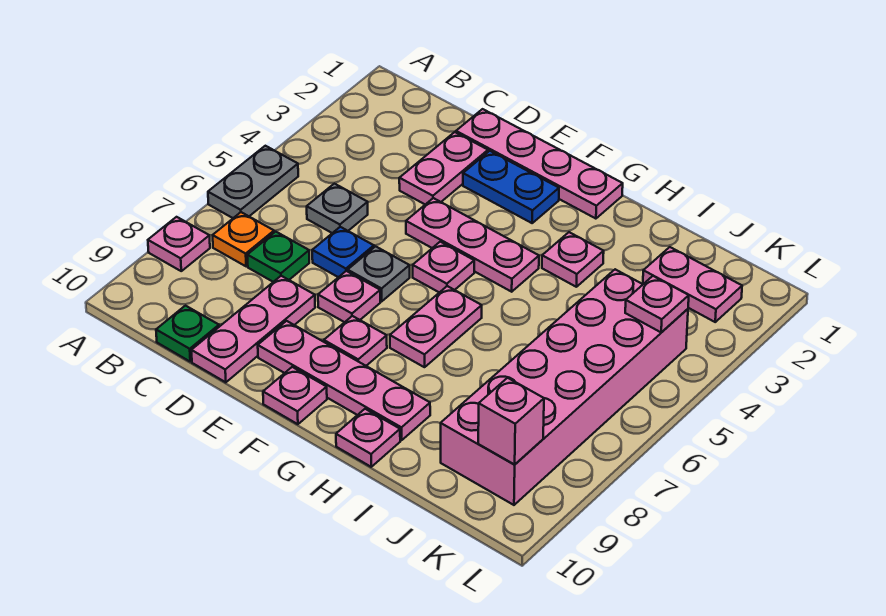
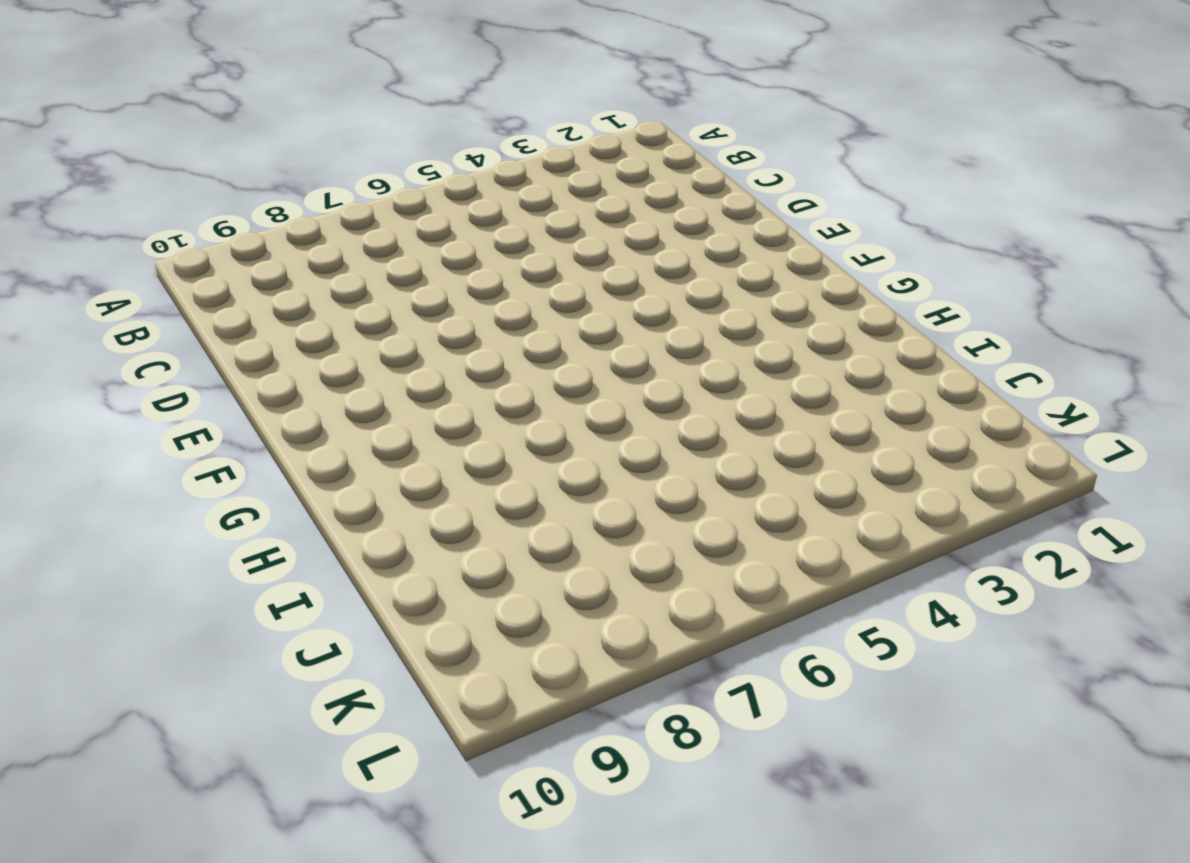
none -> grey 1x2 plate [208,146,298,218]
none -> pink 1x1 plate [148,217,210,271]
none -> orange 1x1 plate [213,212,274,266]

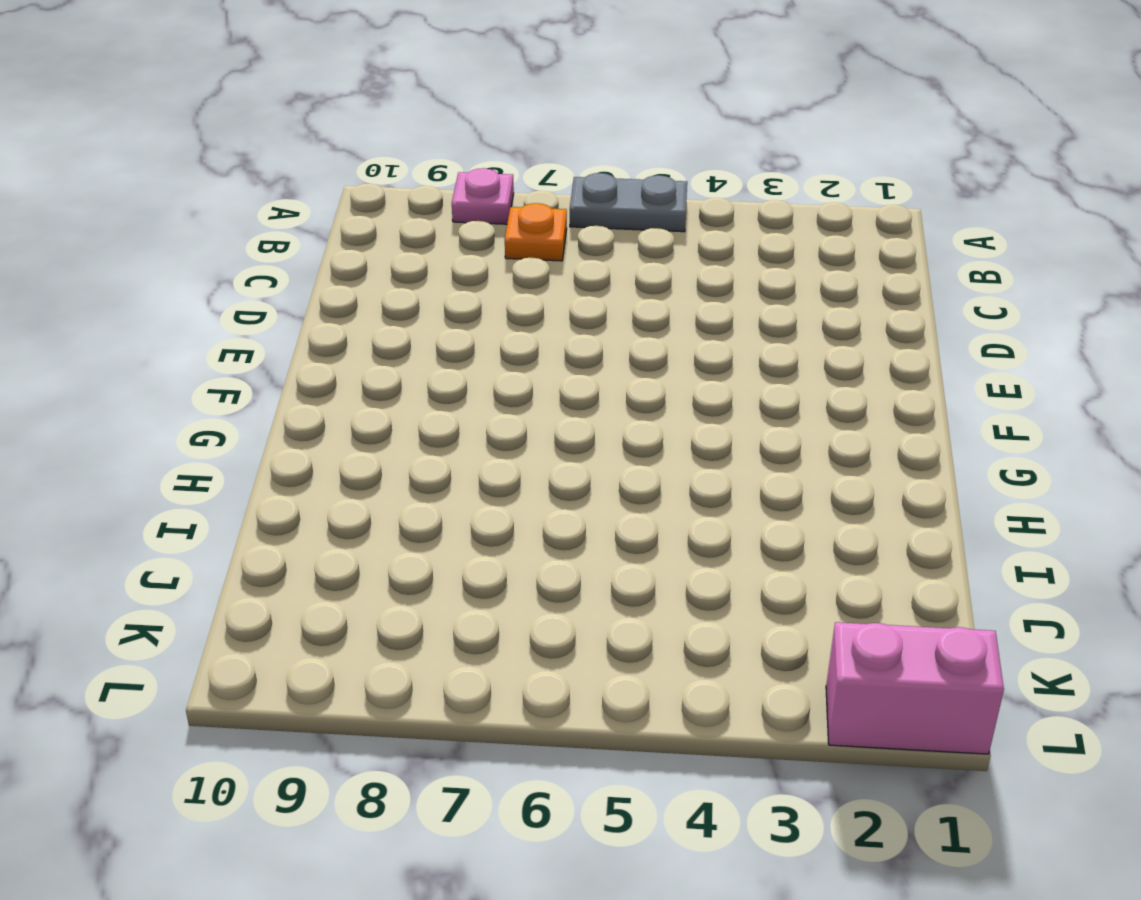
pink 1x2 brick [826,622,1004,754] -> none
none -> grey 1x1 plate [307,184,368,233]
none -> green 1x1 plate [247,232,309,282]
none -> green 1x1 plate [156,306,219,362]

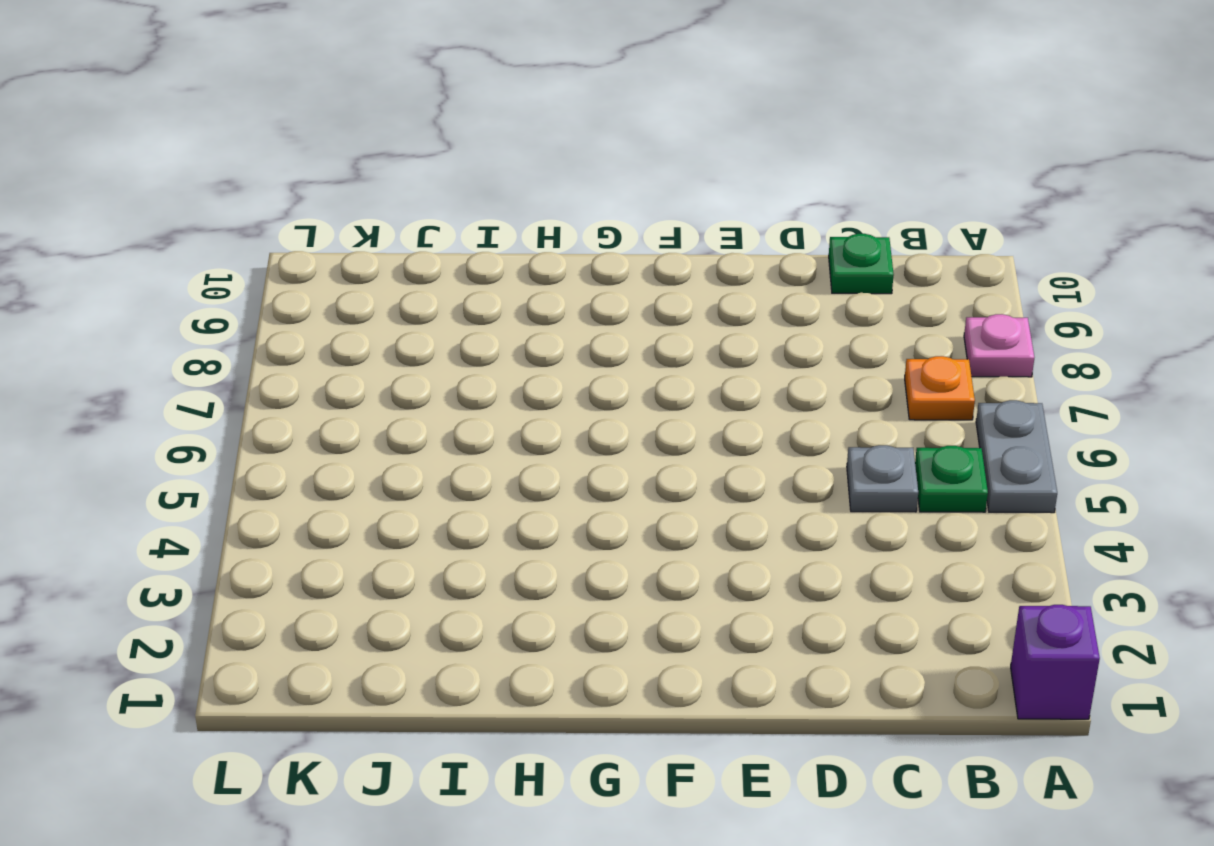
purple 1x1 brick [1011,605,1100,719] -> none
green 1x1 plate [915,446,988,512] -> green 1x1 plate moved to [247,232,309,282]
none -> pink 1x4 plate [456,109,623,219]
none -> pink 1x2 plate [399,132,488,204]
none -> blue 1x1 plate [312,227,374,277]

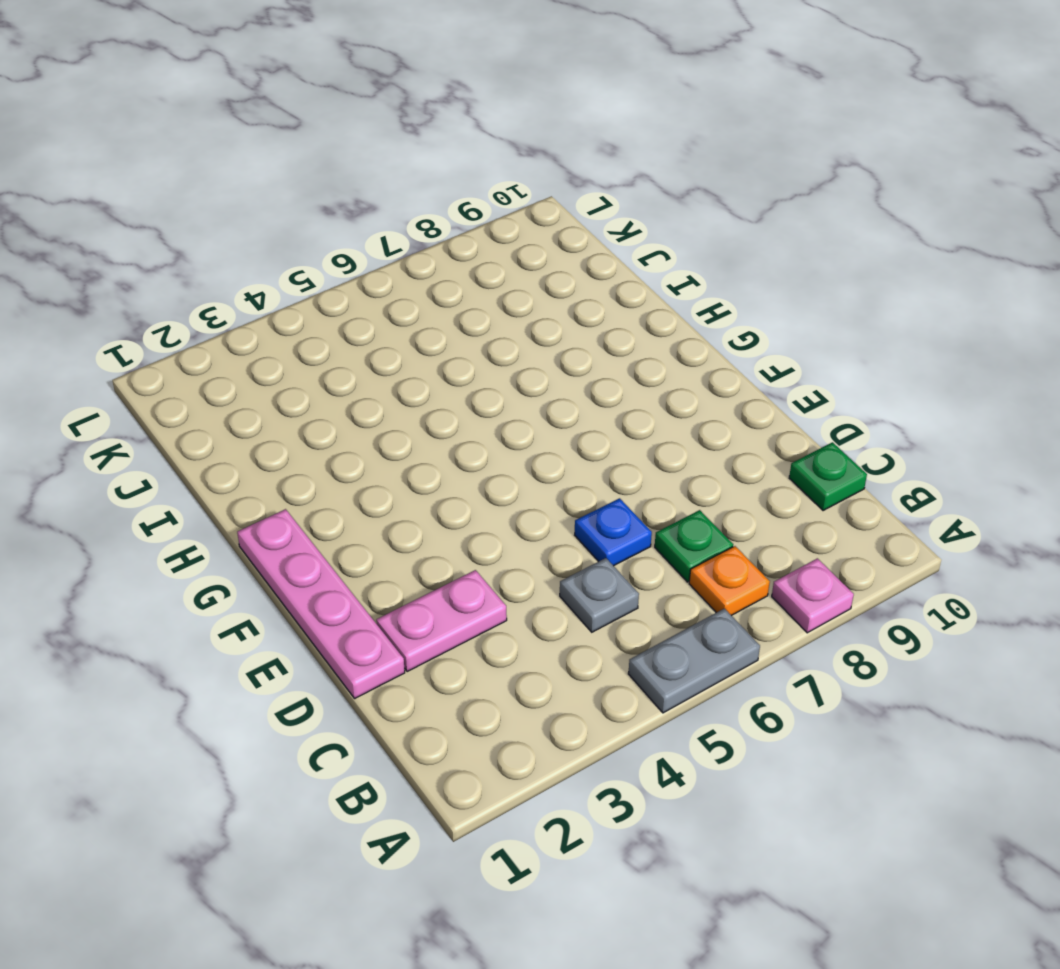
none -> pink 1x3 plate [191,276,315,382]
none -> blue 1x2 plate [463,151,559,223]
none -> pink 1x3 plate [406,198,539,292]

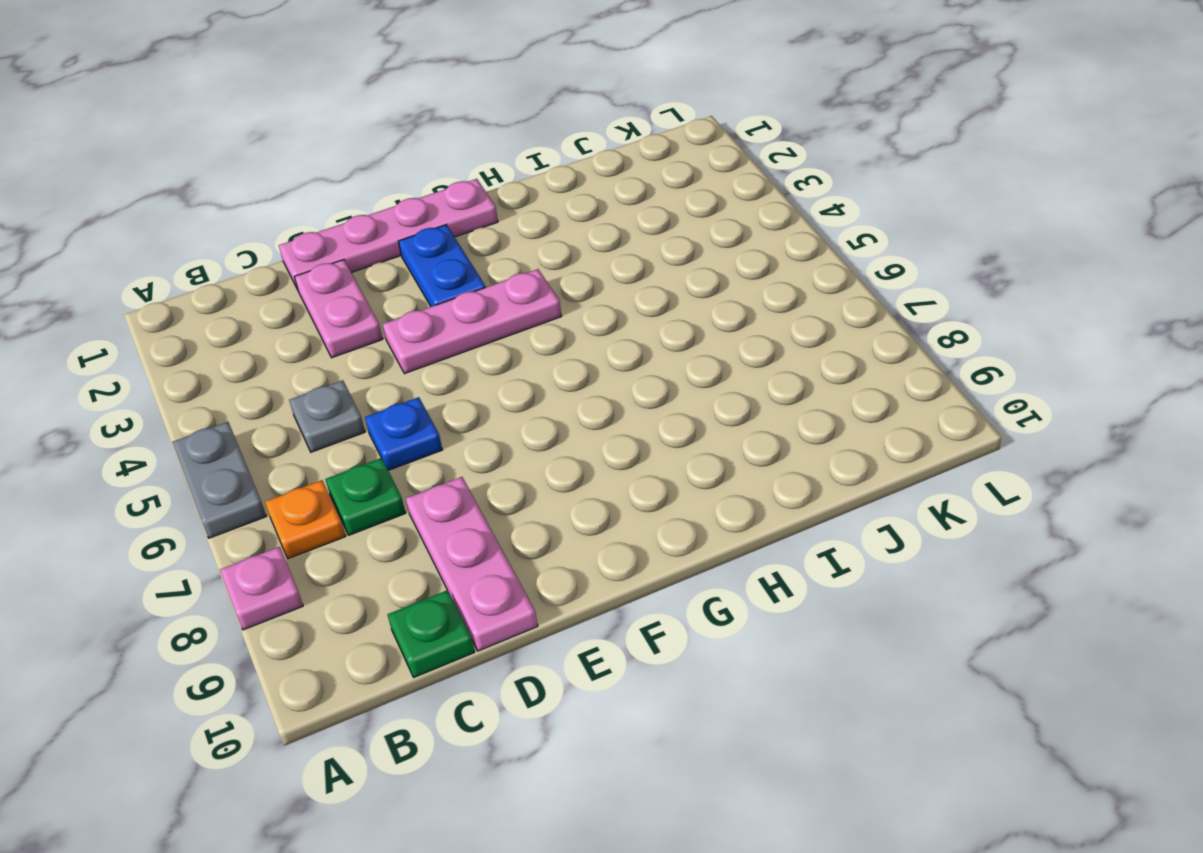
blue 1x2 plate [398,225,486,307] -> blue 1x2 plate turned to [463,151,559,223]
none -> grey 1x1 plate [348,246,410,301]
none -> pink 1x1 plate [318,271,380,322]
none -> pink 1x4 plate [258,321,430,440]

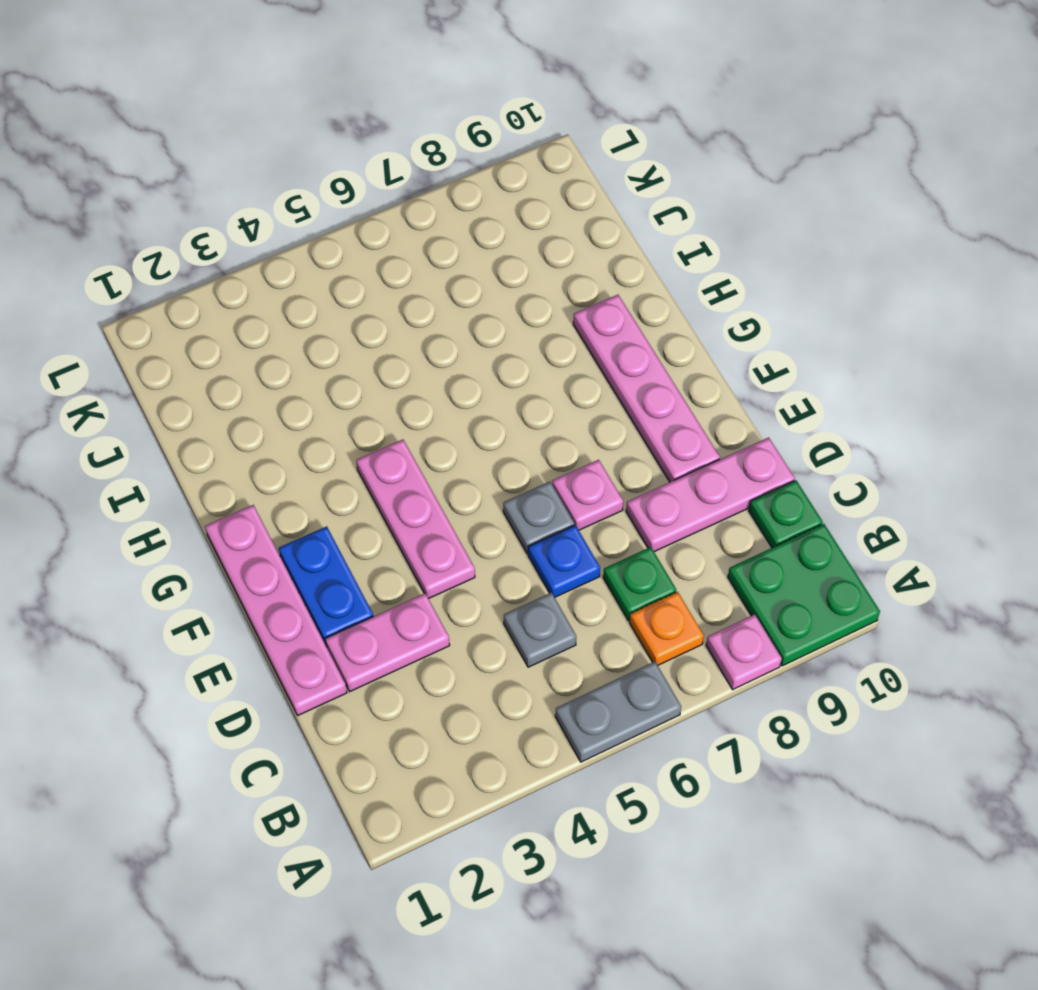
green 2x2 plate [728,524,880,666] -> none
none -> pink 1x1 plate [413,242,474,293]
none -> pink 1x1 plate [324,316,387,366]
none -> pink 1x1 plate [263,367,327,424]

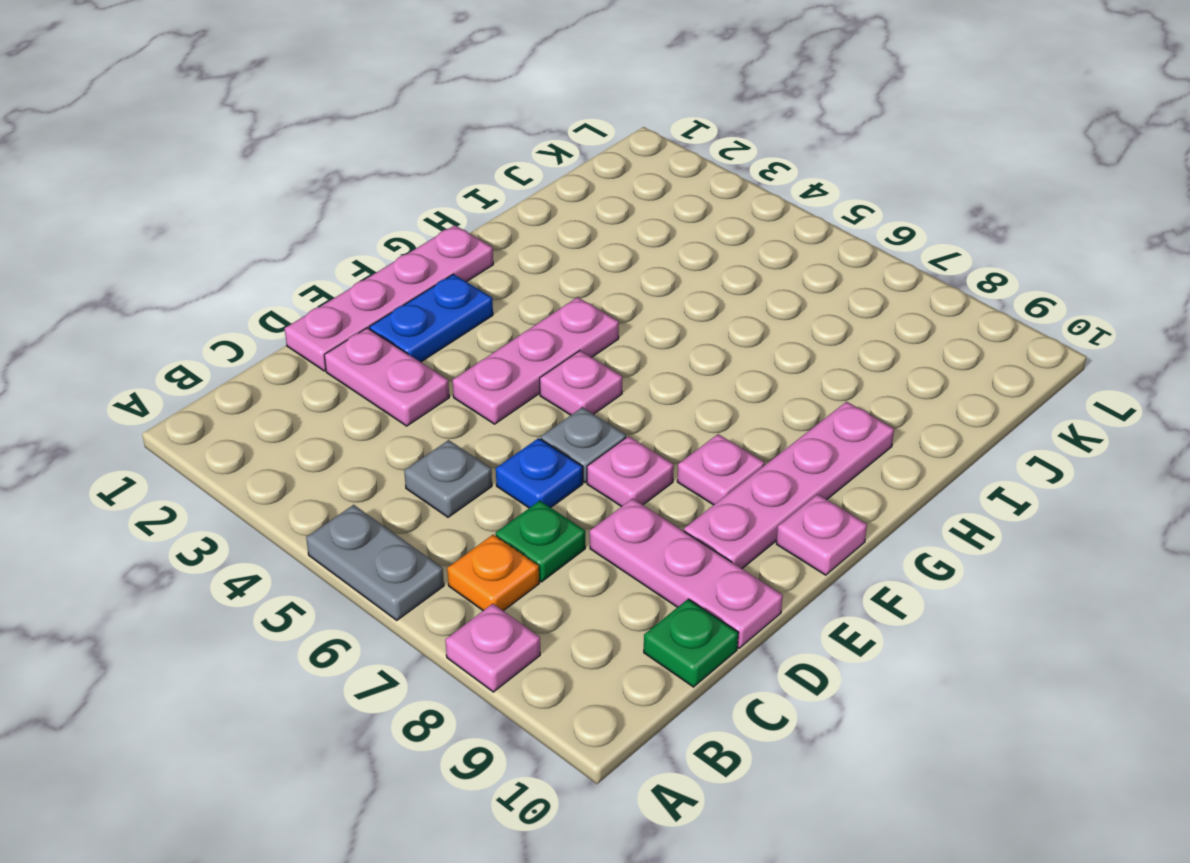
none -> pink 1x2 plate [390,286,482,367]
none -> pink 1x1 plate [542,232,604,287]
none -> pink 1x1 plate [336,409,400,467]

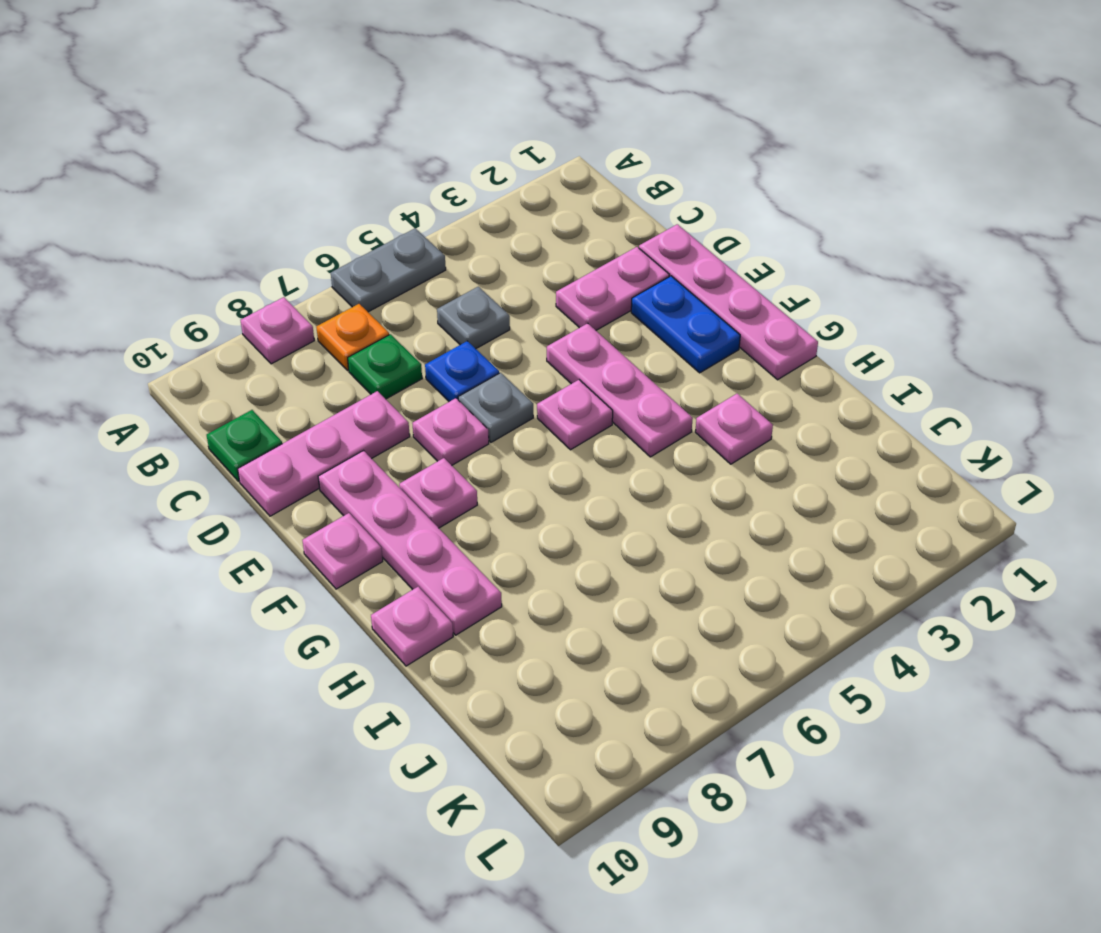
none -> pink 1x2 plate [390,286,482,367]
none -> pink 1x2 plate [643,247,742,322]
none -> pink 2x6 brick [441,269,688,505]

